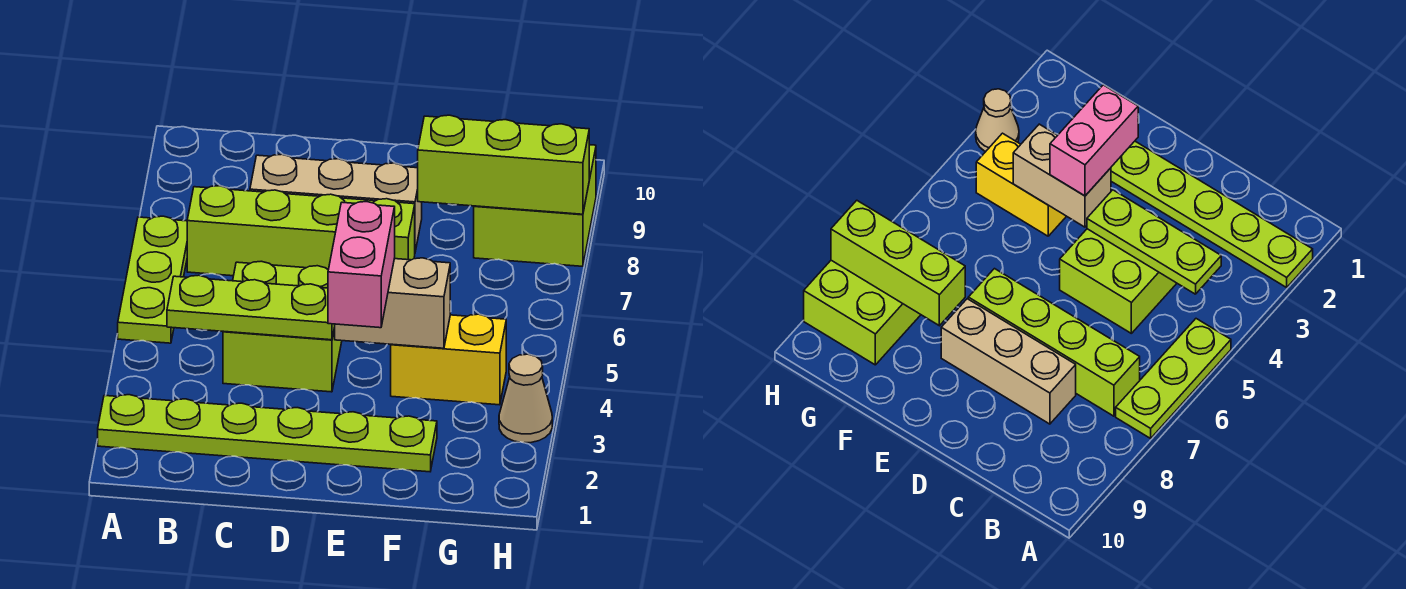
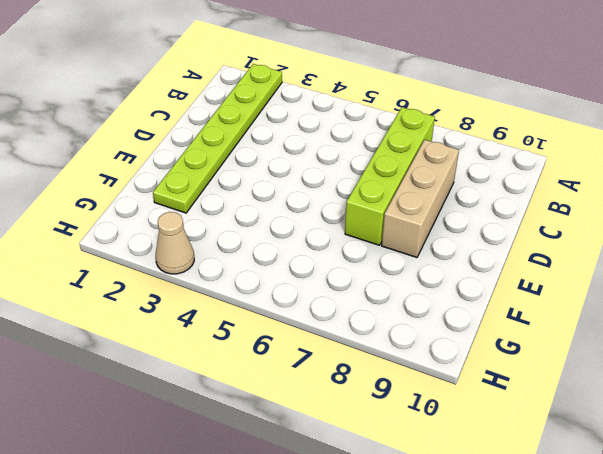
none -> lime 1x3 plate [118,216,187,343]
none -> lime 2x2 brick [223,261,342,392]
none -> yellow 1x2 brick [391,314,506,405]

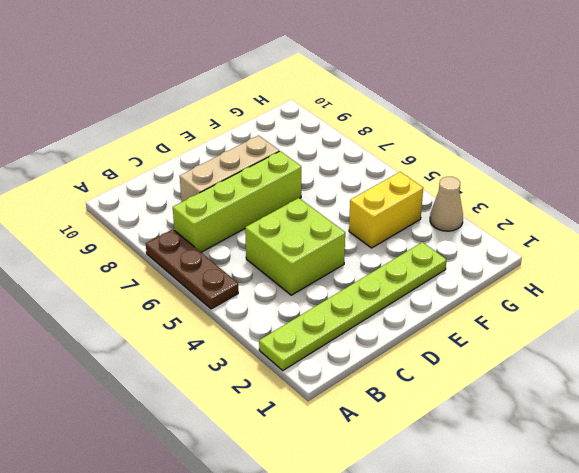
brown 1x3 plate [146,229,238,309] -> lime 1x3 plate [118,216,187,343]
none -> lime 2x2 brick [474,145,596,266]
none -> lime 1x3 plate [167,275,335,340]
none -> tan 1x2 brick [335,258,450,348]

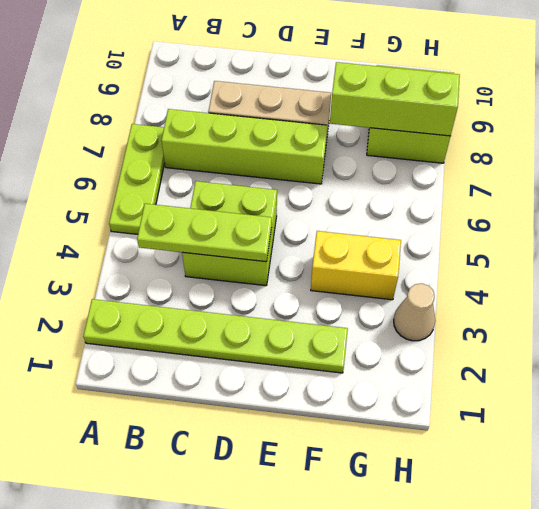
none -> tan 1x2 brick [335,258,450,348]
none -> pink 1x2 brick [328,202,395,328]

